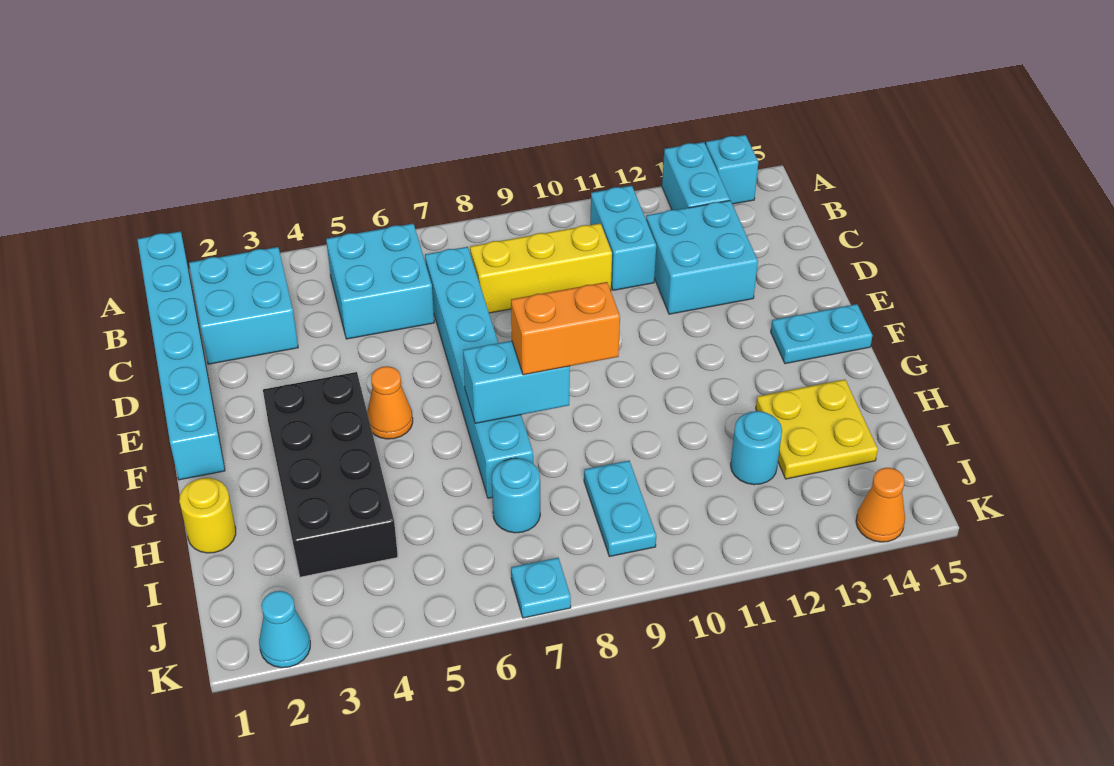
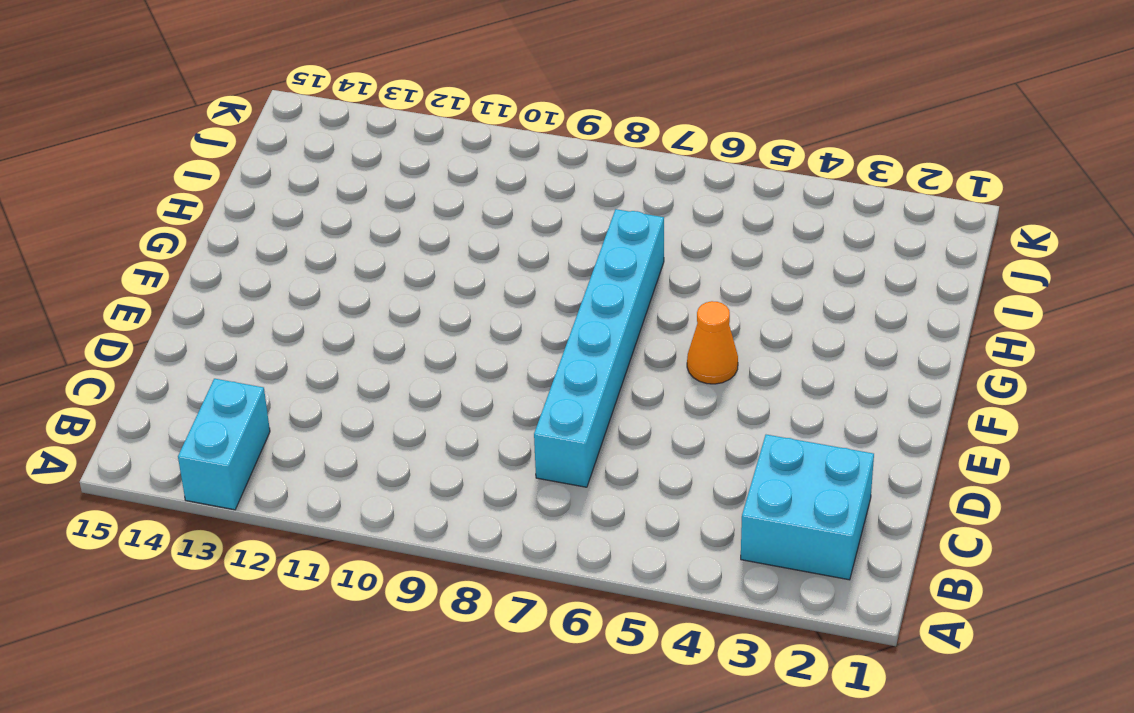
none -> cyan 1x6 brick [137,231,225,480]
none -> cyan 1x1 brick [706,135,759,204]
none -> cyan 2x2 brick [326,224,434,339]

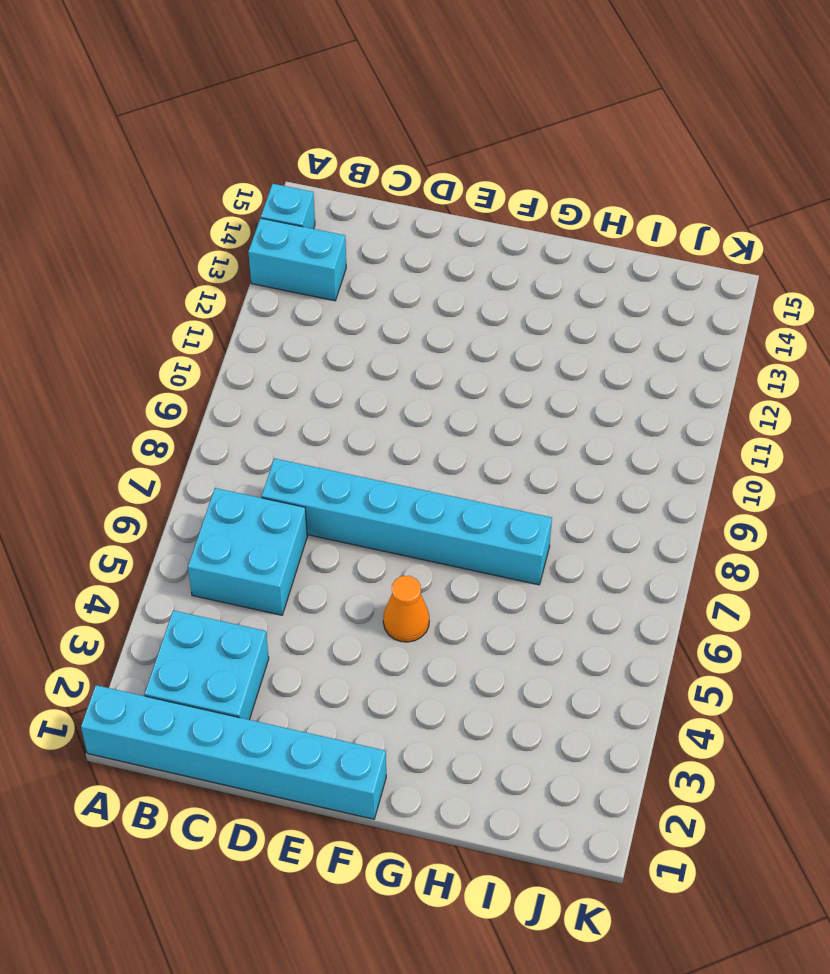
none -> cyan 1x2 brick [590,186,656,290]
none -> yellow 1x3 brick [470,223,612,313]
none -> cyan 2x2 brick [646,201,758,314]

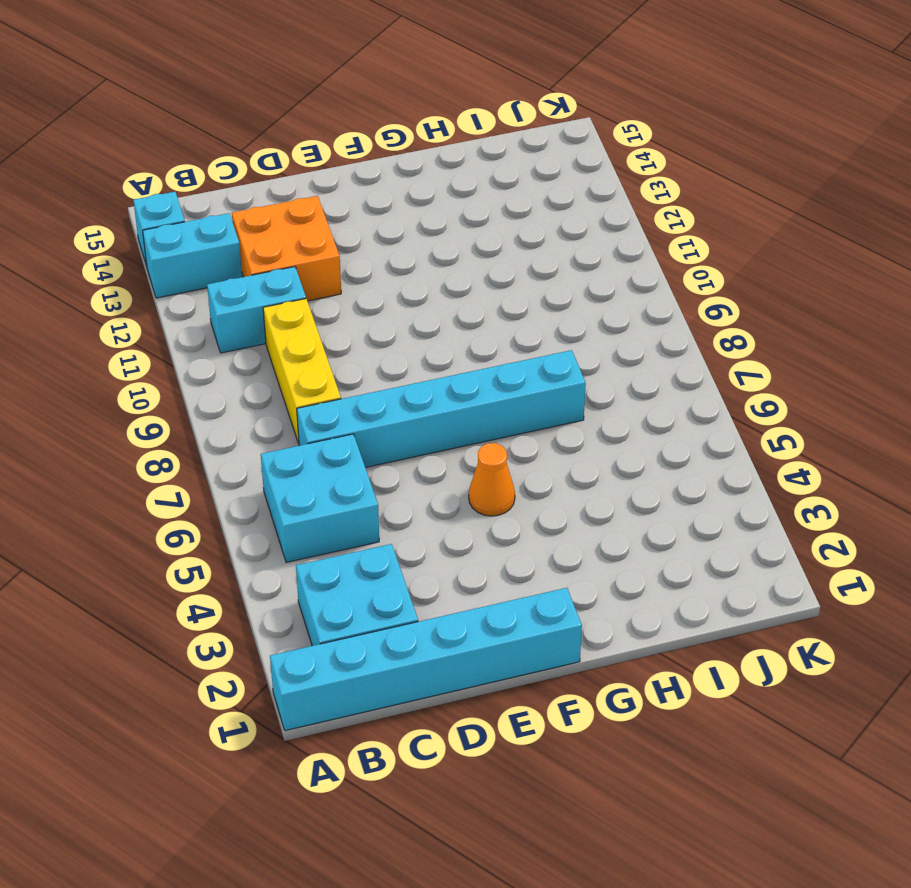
orange 2x2 brick [232,196,341,301] -> cyan 2x2 brick [646,201,758,314]
none -> black 2x4 brick [263,372,398,577]
none -> cyan 1x2 plate [771,304,873,364]
none -> yellow 1x1 round brick [179,478,236,553]

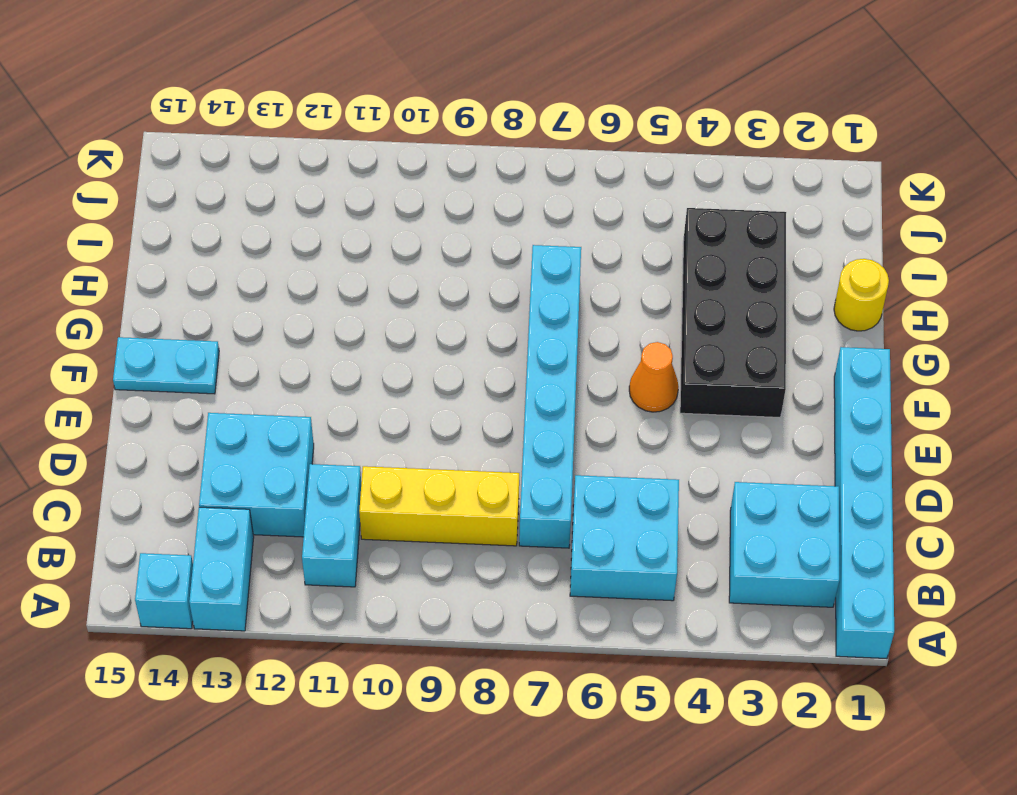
none -> yellow 2x2 plate [756,379,878,479]
none -> cyan 1x1 round brick [492,458,540,533]
none -> cyan 1x2 plate [584,461,656,557]

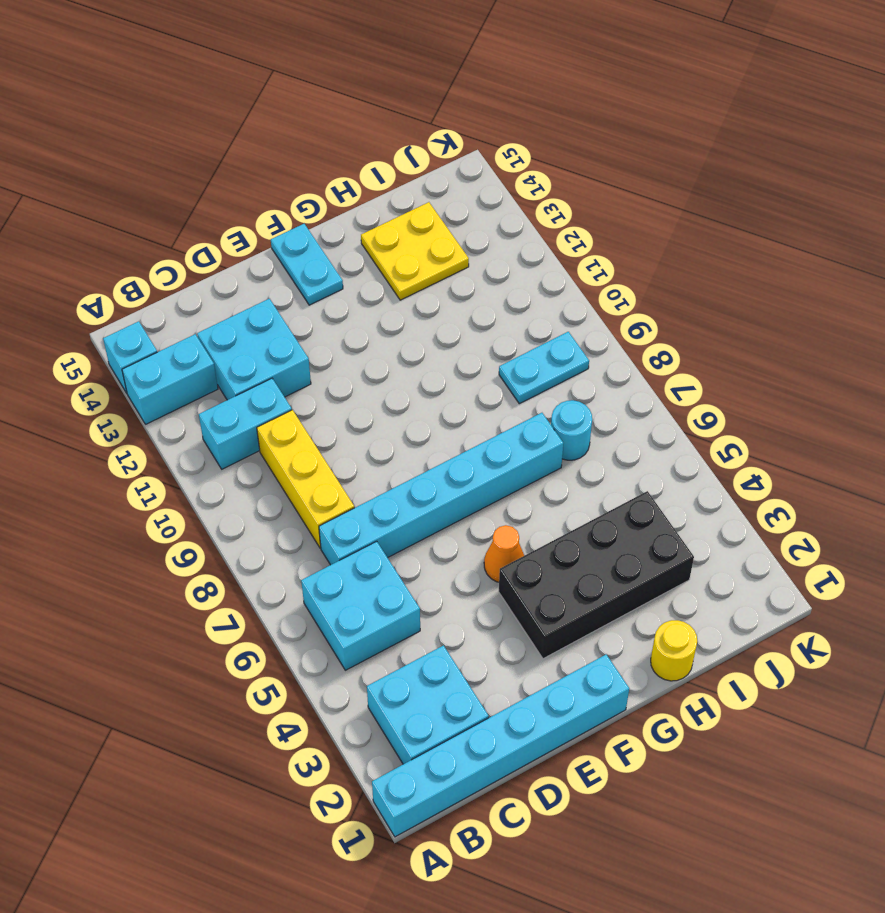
none -> cyan 1x1 round brick [731,411,782,485]
none -> cyan 1x1 cone [259,591,310,668]
none -> cyan 1x1 plate [511,558,571,618]

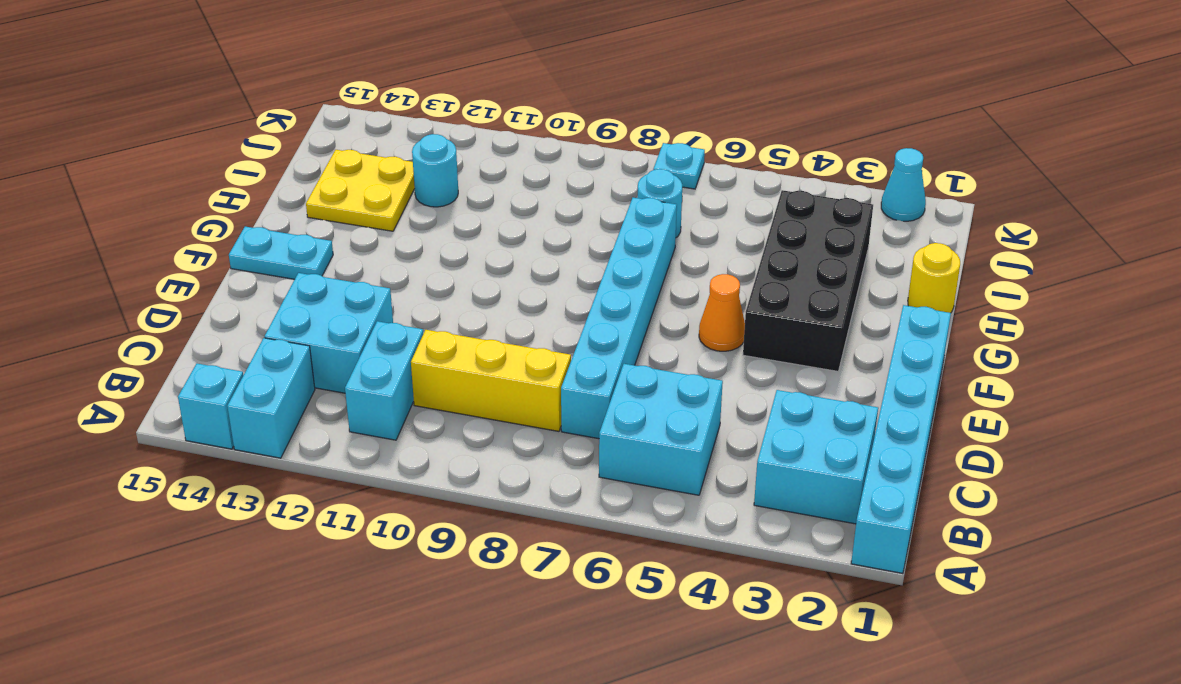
none -> cyan 1x2 plate [584,461,656,557]
none -> orange 1x1 cone [856,468,905,542]
none -> cyan 1x2 brick [463,341,570,423]

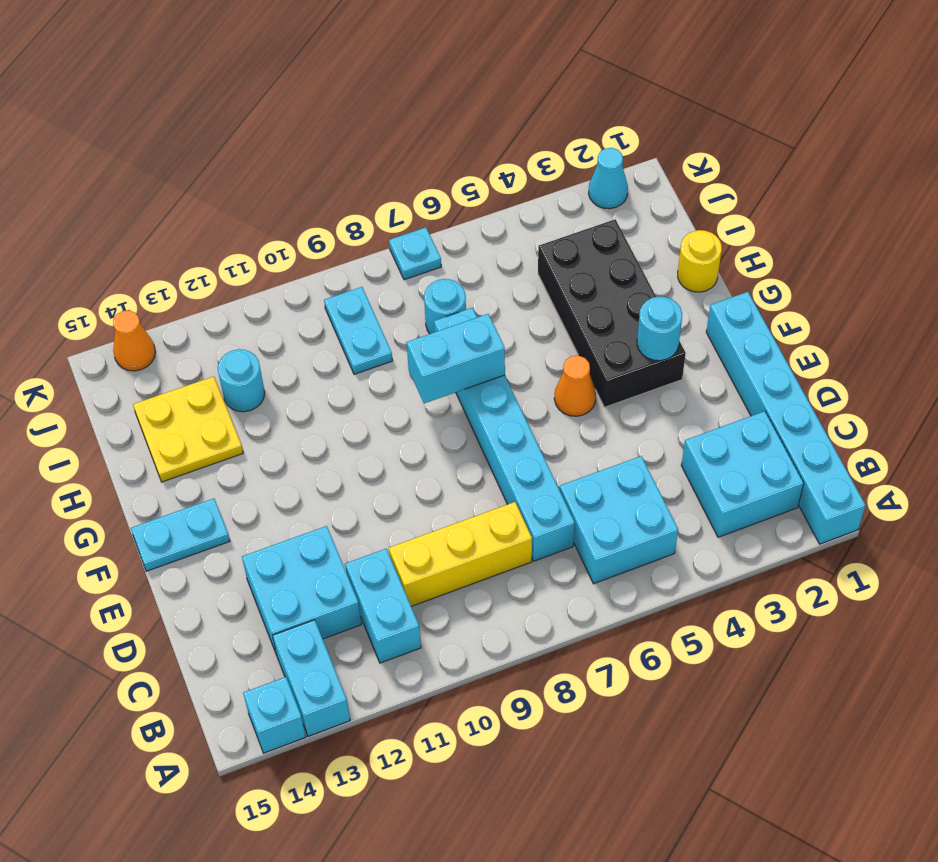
cyan 1x1 round brick [637,297,682,361] -> none
none -> orange 1x2 brick [511,282,620,375]

